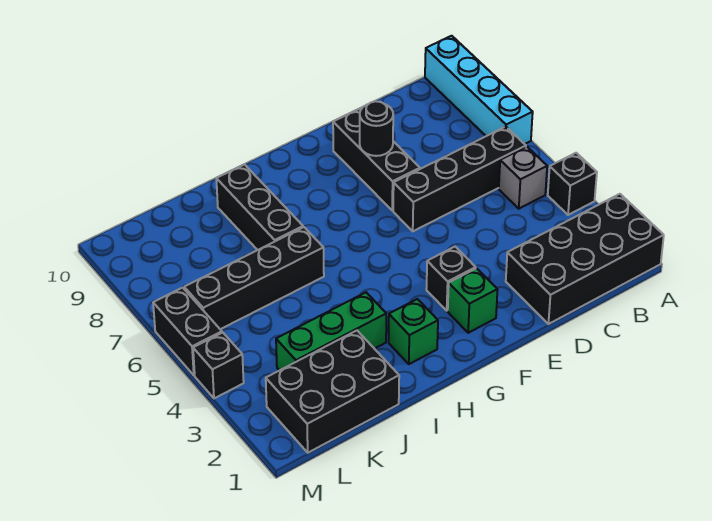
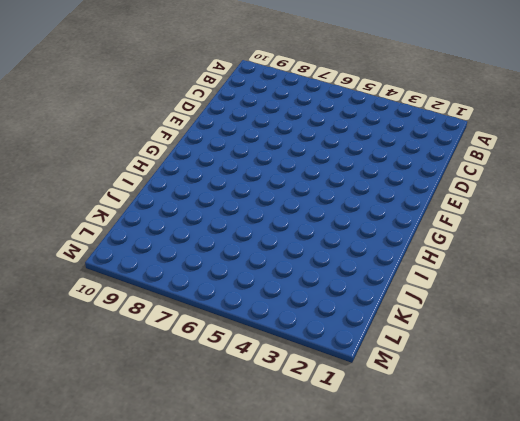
none -> black 2x4 brick [506,194,664,324]
none -> black 1x1 brick [548,153,597,215]
none -> cyan 1x4 brick [425,36,533,144]

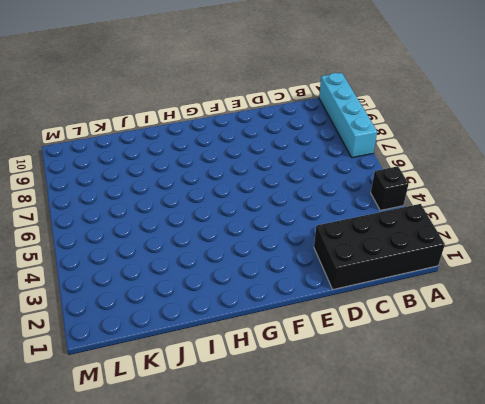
none -> grey 1x1 brick [499,147,547,209]
none -> black 1x4 brick [393,127,526,231]
none -> black 1x3 brick [333,109,420,211]

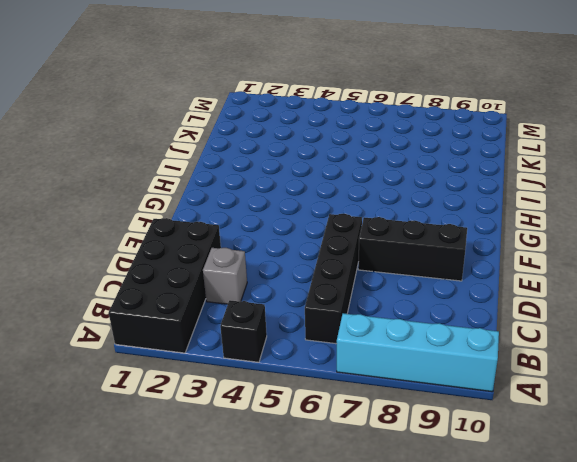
grey 1x1 brick [203,248,247,304] -> grey 1x1 brick moved to [499,147,547,209]
none -> green 1x1 brick [448,268,498,333]
none -> black 1x1 brick [426,247,476,310]
none -> green 1x1 brick [389,299,438,364]

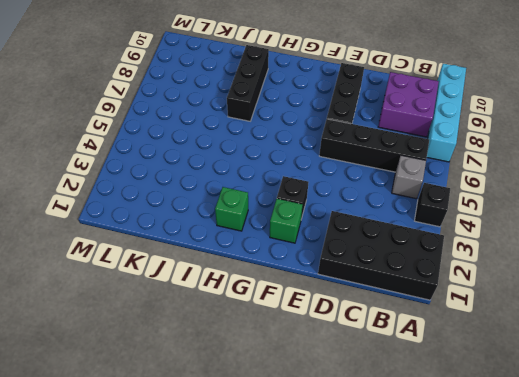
purple 2x2 brick [378,72,439,137] -> none
none -> green 1x3 brick [276,292,386,371]
none -> black 1x4 brick [184,227,324,329]
none -> black 2x3 brick [266,331,399,453]

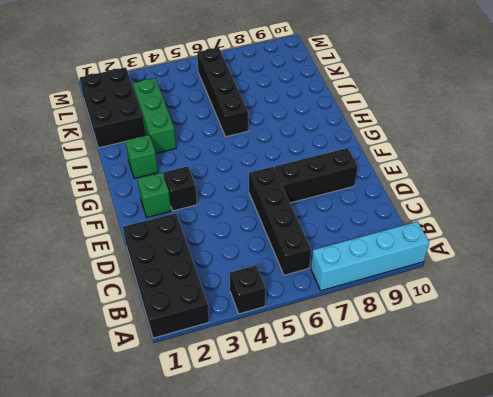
none -> grey 1x1 brick [499,147,547,209]
none -> black 1x3 brick [216,164,303,250]
none -> black 1x1 brick [193,333,244,398]

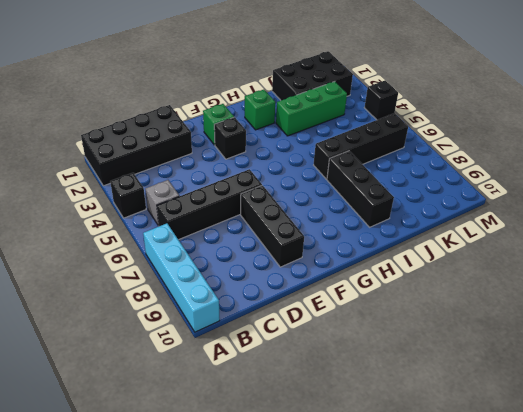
none -> black 1x2 brick [153,288,222,375]
none -> black 1x1 round brick [360,101,393,156]

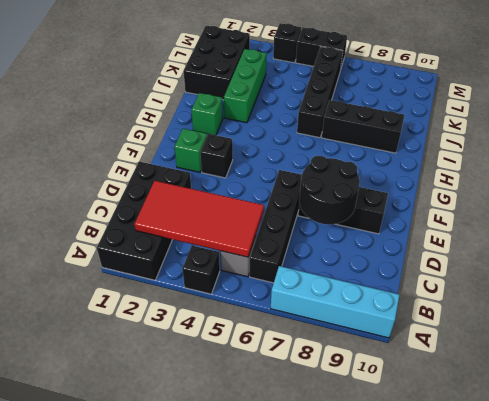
red 2x4 tile [134,181,264,257] -> none
black 2x2 round brick [299,156,360,224] -> black 1x1 round brick [360,101,393,156]

